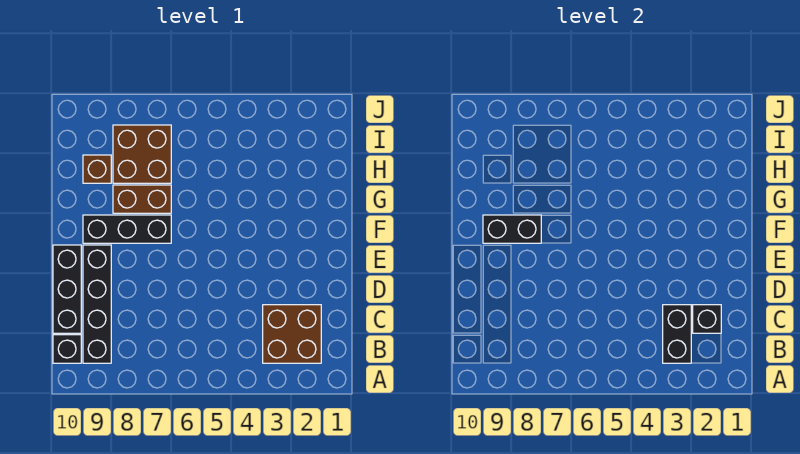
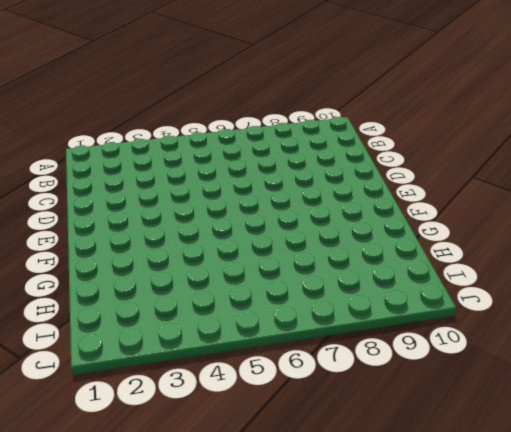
none -> brown 2x2 brick [263,305,321,363]
none -> black 1x4 brick [83,245,111,363]

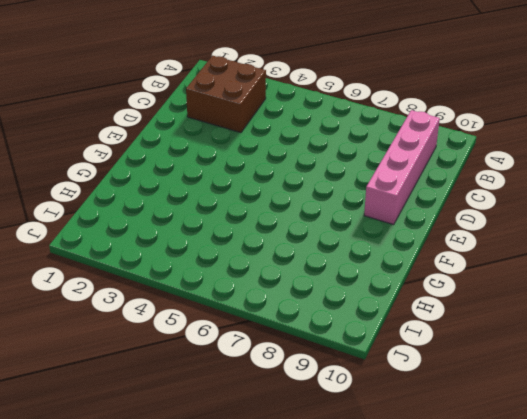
pink 1x4 brick [364,110,440,225] -> black 1x4 brick [83,245,111,363]
none -> black 1x1 brick [53,335,81,363]
none -> black 1x3 brick [53,245,81,333]

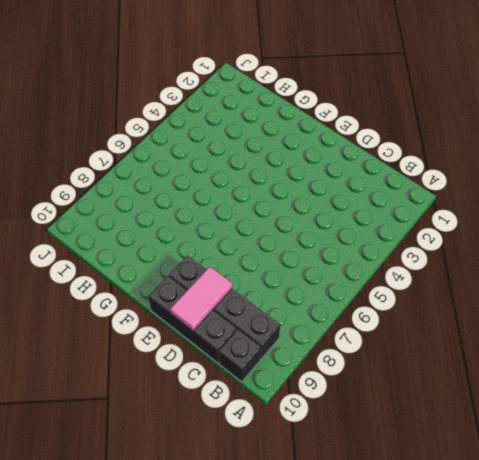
pink 1x2 tile [170,267,232,331] -> none
none -> brown 2x2 brick [263,305,321,363]
none -> black 1x3 brick [83,215,171,243]

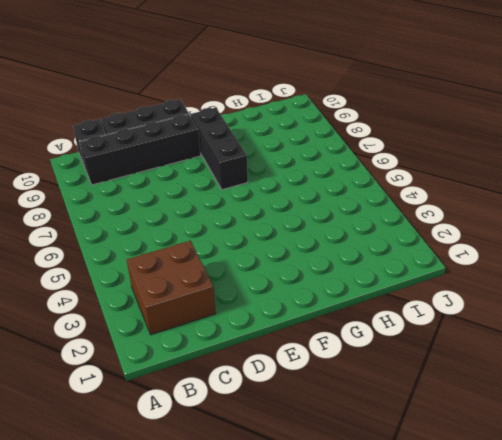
none -> brown 1x2 brick [113,185,171,213]
none -> brown 2x2 brick [113,125,171,183]

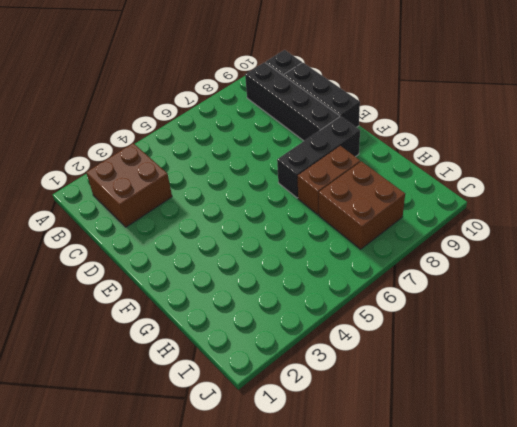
none -> brown 1x1 brick [83,155,111,183]
none -> black 1x2 brick [663,305,691,363]

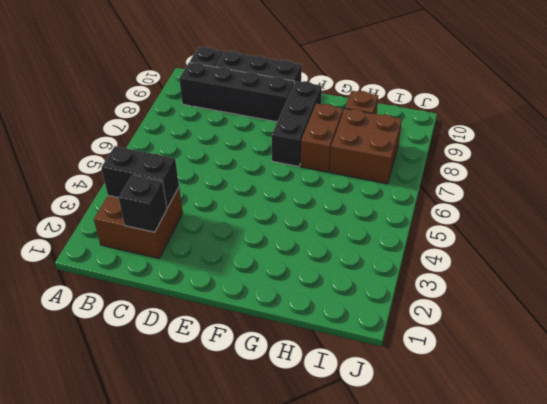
none -> black 1x2 brick [483,215,541,243]

